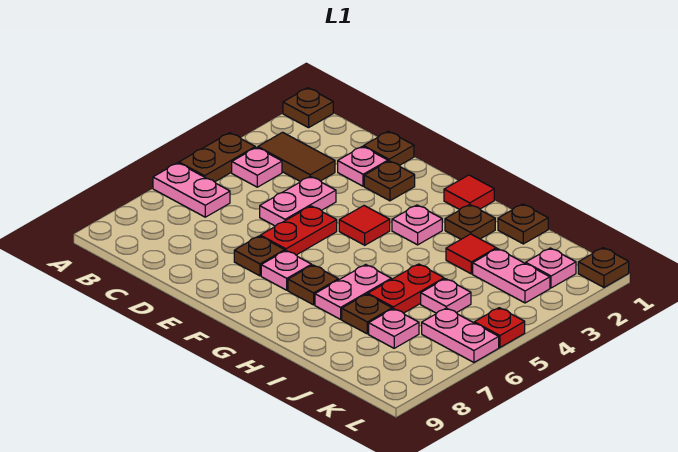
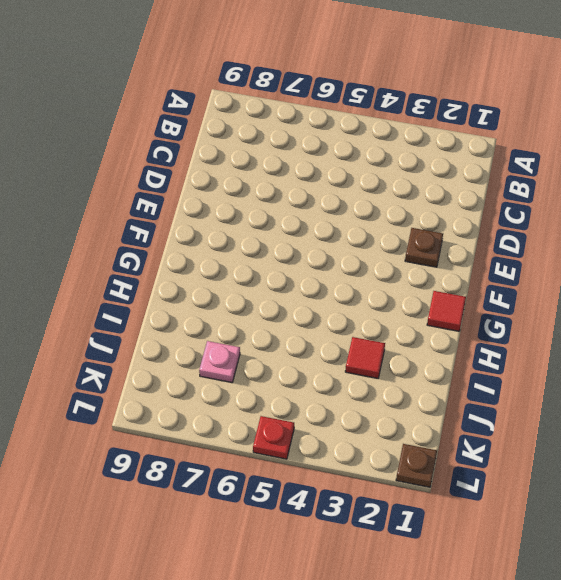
none -> brown 1x1 plate [283,88,333,128]
none -> brown 1x2 plate [179,133,255,182]
none -> pink 1x2 plate [153,163,230,217]

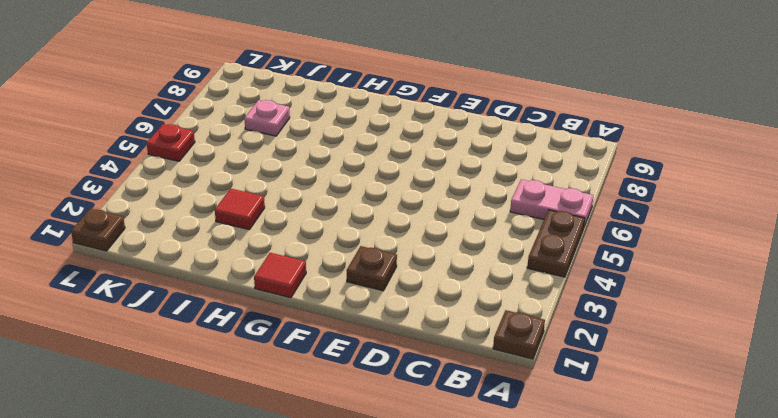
none -> brown 1x2 tile [258,132,335,182]
none -> pink 1x1 plate [232,147,282,187]
none -> brown 1x1 plate [364,131,414,165]

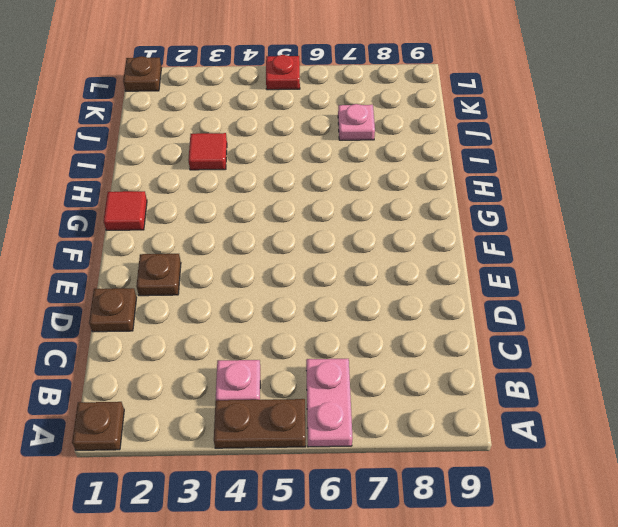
none -> brown 1x2 tile [258,132,335,182]
none -> pink 1x1 plate [338,146,388,186]
none -> pink 1x2 plate [260,176,336,226]

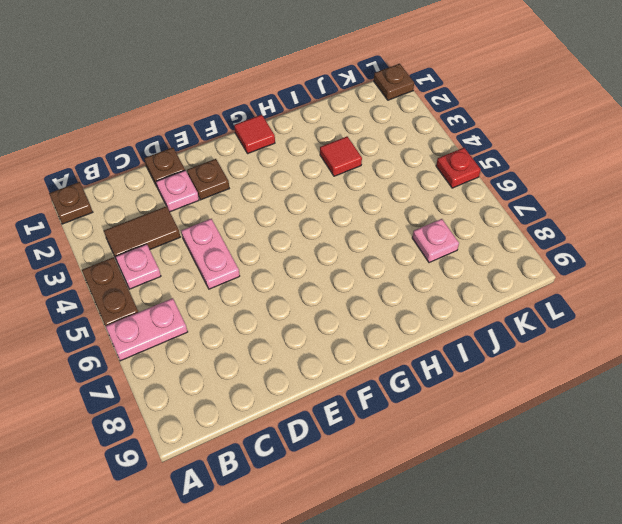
none -> red 1x2 plate [260,206,337,255]
none -> brown 1x1 plate [234,236,285,276]
none -> red 1x1 tile [339,206,390,245]

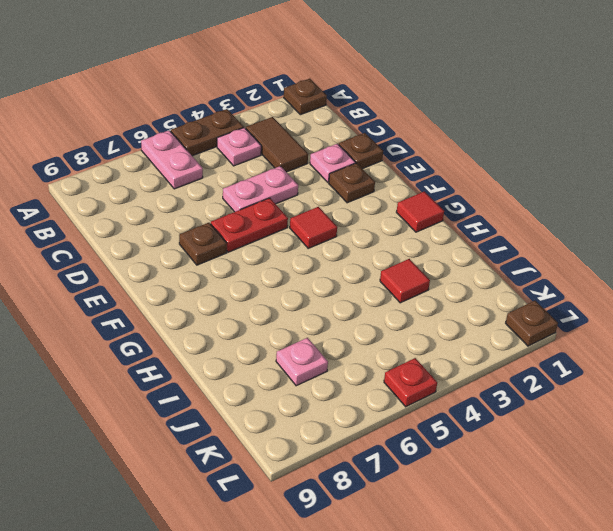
none -> pink 1x1 plate [261,251,312,290]
none -> pink 1x1 plate [392,205,442,245]
none -> brown 1x1 plate [288,265,338,305]

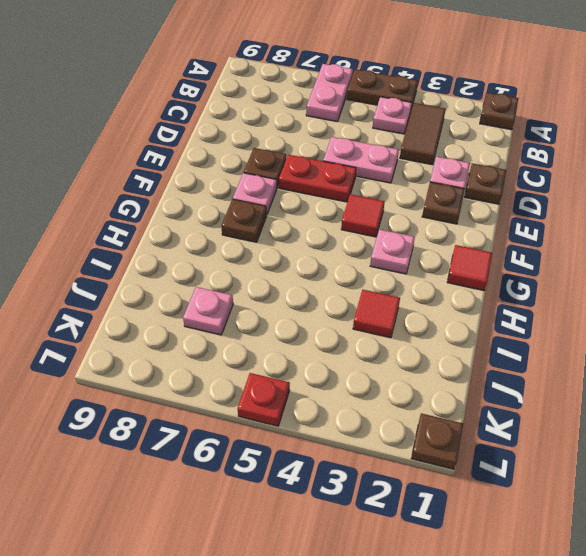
none -> brown 1x1 plate [445,205,495,239]
none -> pink 1x2 plate [315,265,391,319]
none -> brown 1x1 plate [498,204,548,244]

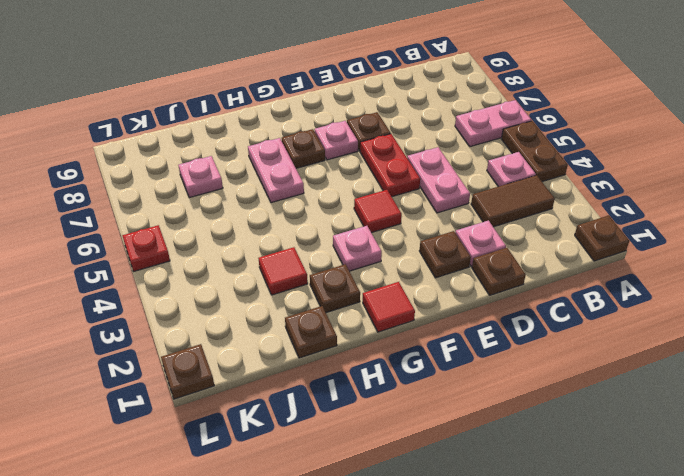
none -> red 1x2 plate [368,264,444,313]
none -> brown 1x1 plate [342,294,392,334]
none -> pink 1x2 plate [473,249,550,303]

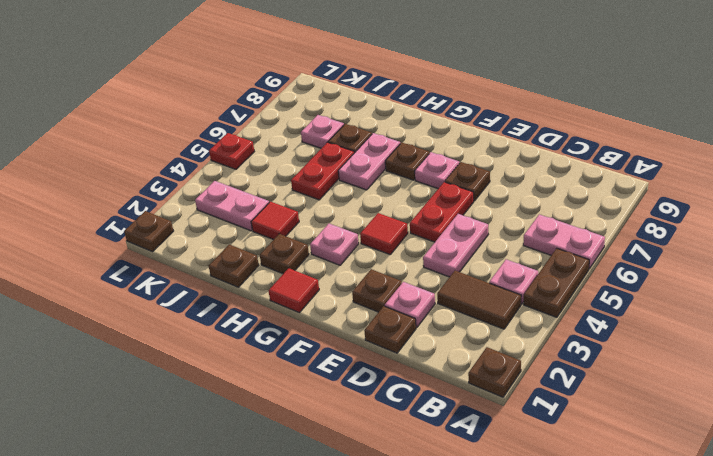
none -> pink 1x1 plate [421,279,471,313]
none -> pink 1x1 plate [526,248,576,288]
none -> pink 1x2 plate [422,308,499,362]

